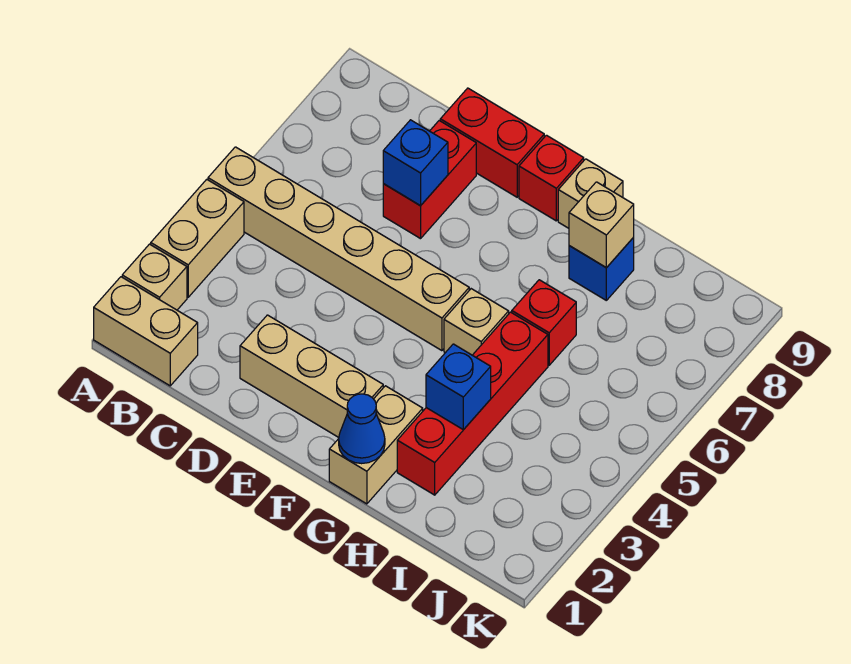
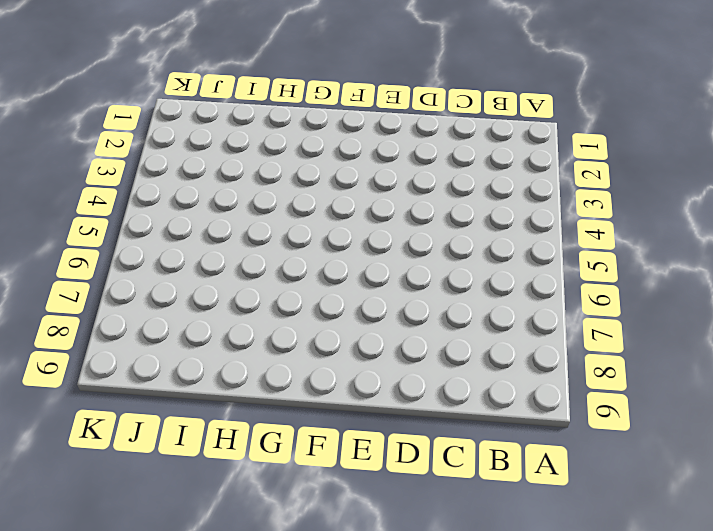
none -> tan 1x2 brick [94,277,198,386]
none -> tan 1x1 brick [122,244,187,310]
none -> tan 1x2 brick [151,179,244,297]

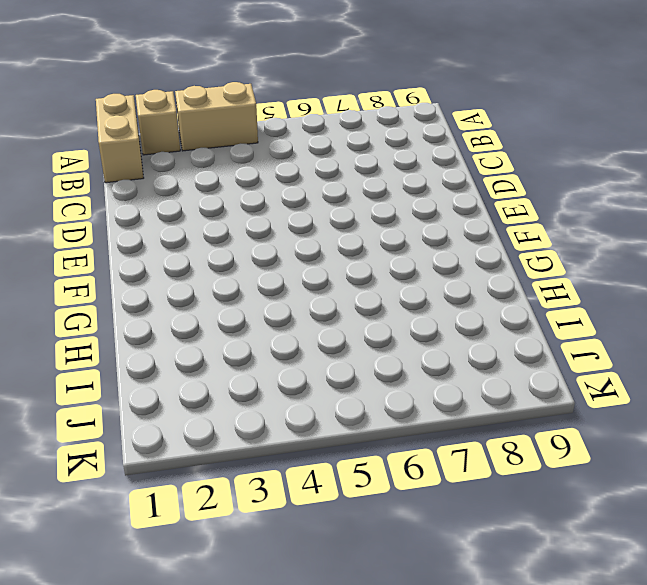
none -> tan 1x6 brick [208,147,469,351]
none -> tan 1x3 brick [240,315,383,437]
none -> red 1x2 brick [383,121,476,239]

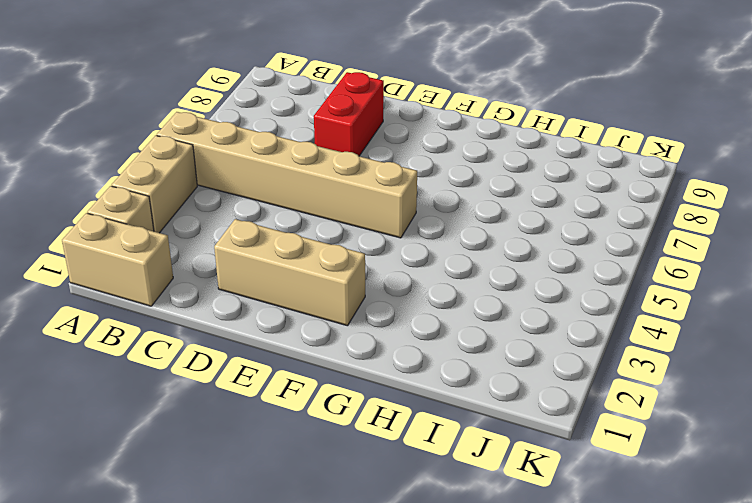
none -> red 1x2 brick [440,88,544,197]
none -> red 1x1 brick [519,135,584,221]
none -> tan 1x2 brick [329,386,423,504]

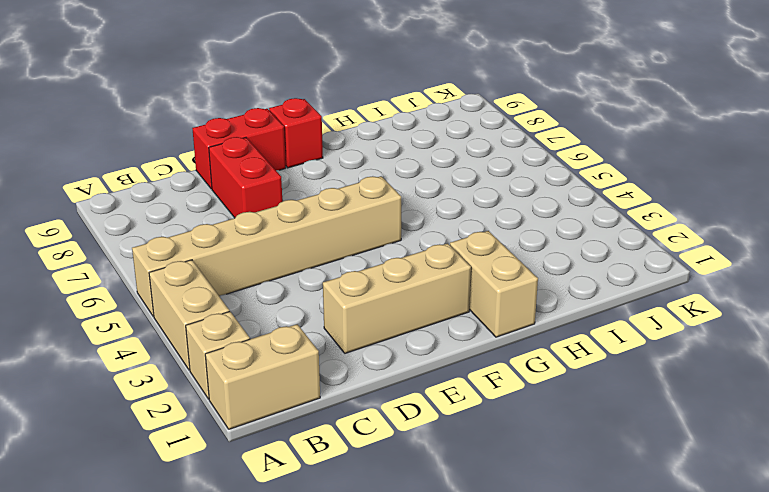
none -> tan 1x1 brick [444,289,509,355]
none -> tan 1x1 brick [558,159,623,228]
none -> red 1x4 brick [397,312,548,495]

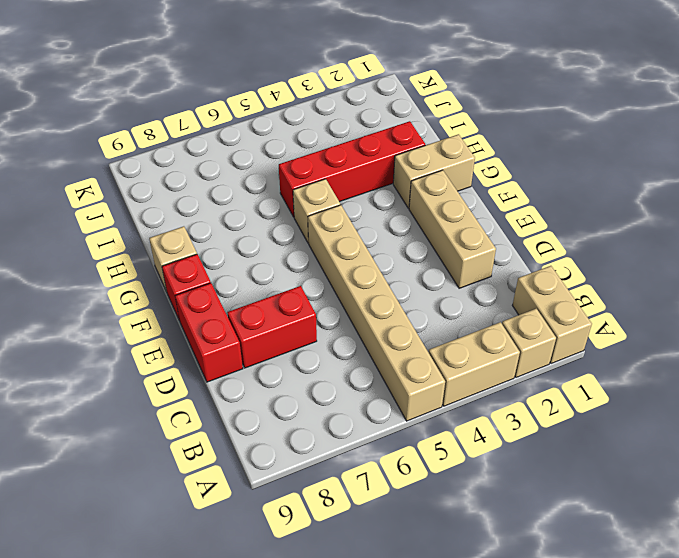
none -> red 1x1 brick [512,280,576,365]
none -> blue 1x1 brick [569,238,634,300]
none -> blue 1x1 brick [383,120,448,206]

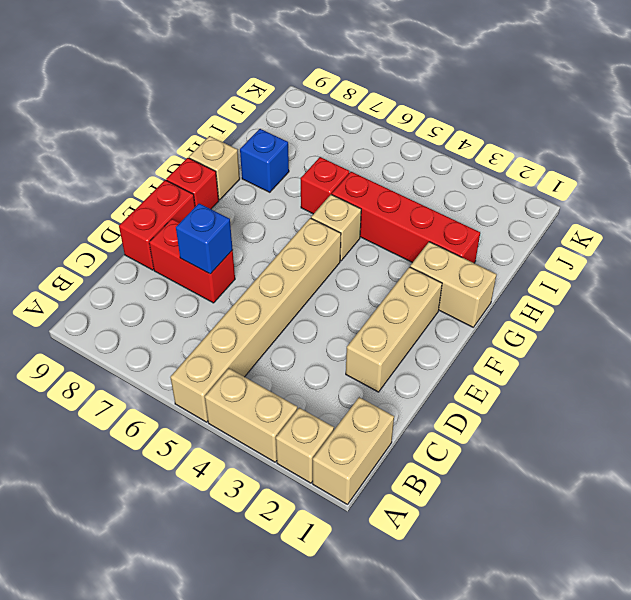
none -> blue 1x1 cone [339,394,385,464]
none -> blue 1x1 brick [426,344,491,430]
none -> tan 1x1 brick [569,182,634,268]

